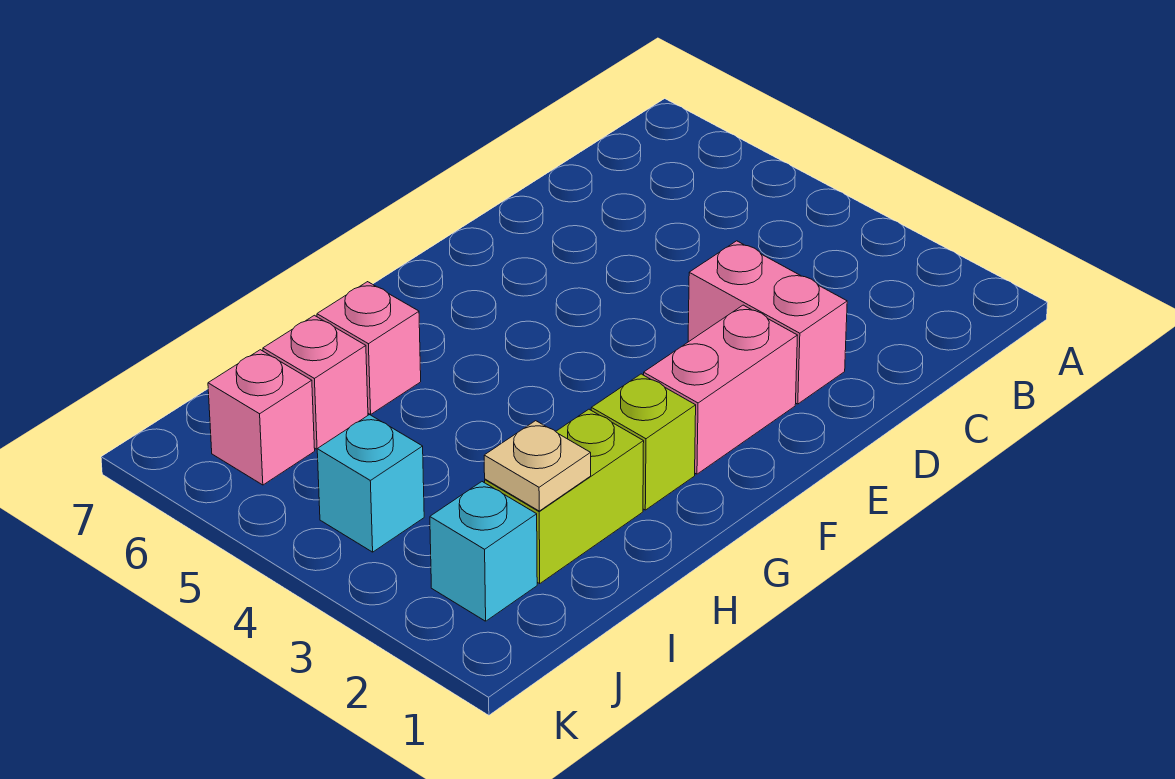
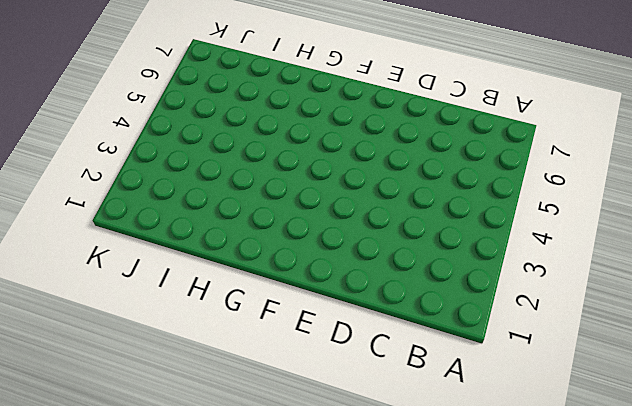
none -> pink 1x2 brick [688,241,847,404]
none -> pink 1x2 brick [644,305,798,474]

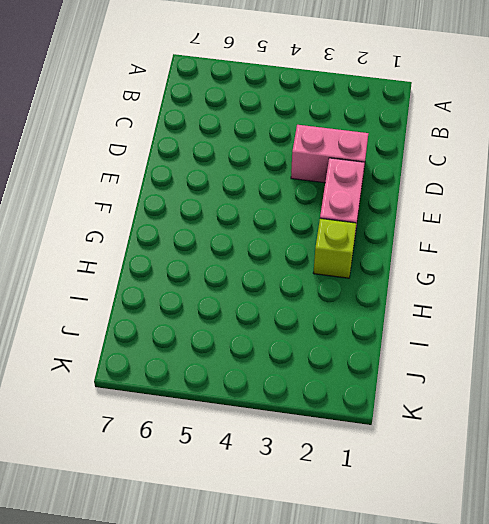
none -> lime 1x2 brick [485,409,644,583]
none -> pink 1x1 brick [317,282,421,414]

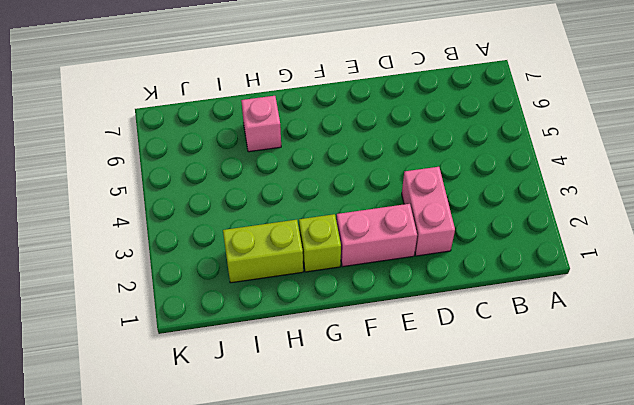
none -> pink 1x1 brick [263,315,368,449]
none -> cyan 1x1 brick [430,482,537,621]

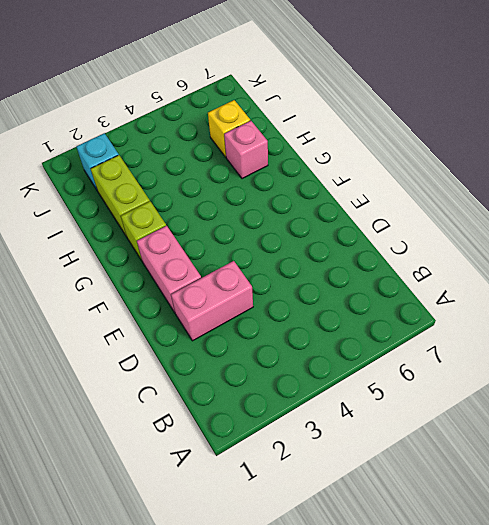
yellow 1x1 brick [208,100,250,157] -> pink 1x1 brick [263,315,368,449]
none -> cyan 1x1 brick [317,415,424,552]
none -> pink 1x1 brick [208,350,315,485]

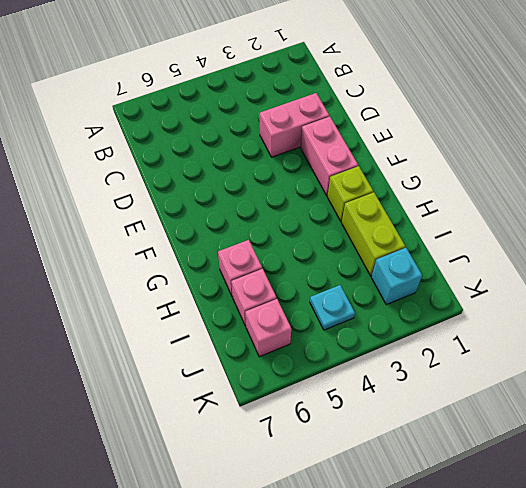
cyan 1x1 plate [310,285,355,330] -> cyan 1x1 brick [317,415,424,552]
none -> tan 1x1 plate [484,421,591,511]

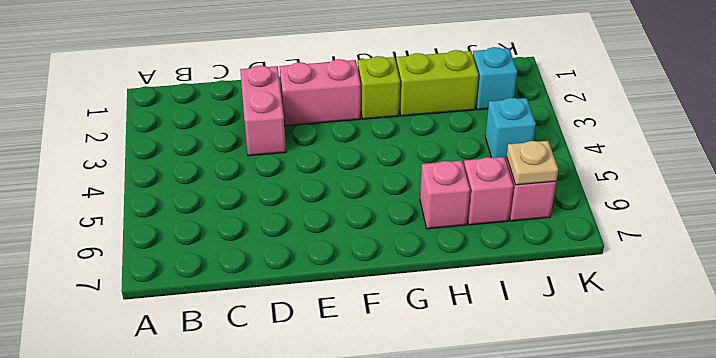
tan 1x1 plate [507,141,558,185] -> tan 1x1 plate moved to [484,421,591,511]

